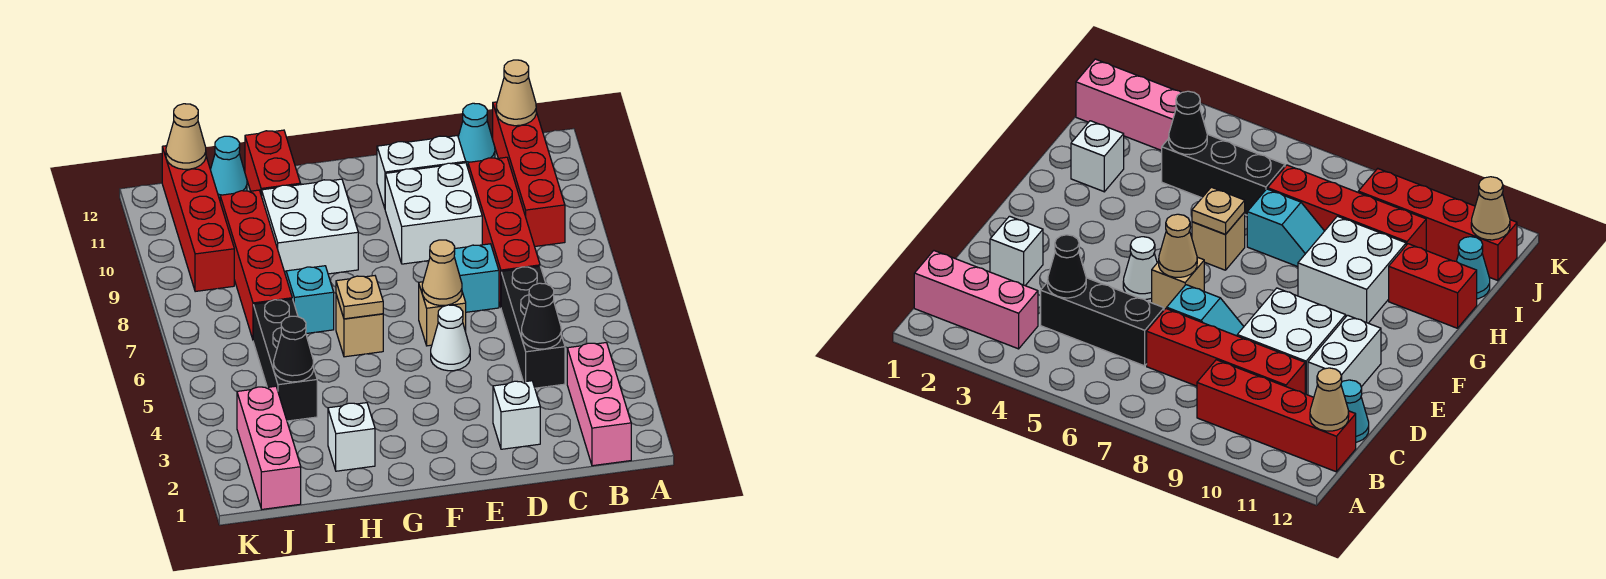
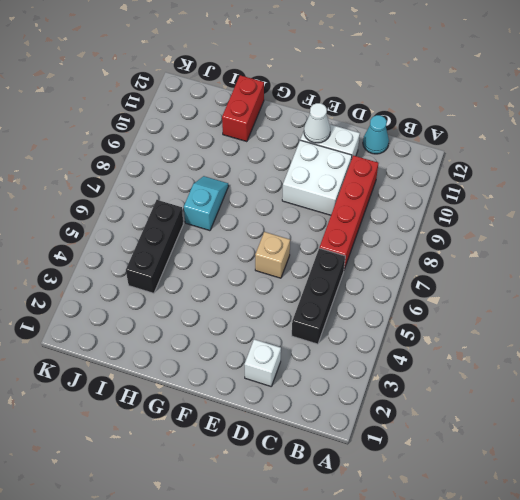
white 1x1 cone [304,103,330,143] -> white 1x1 cone moved to [431,305,470,371]
none -> pink 1x3 brick [567,343,631,466]
none -> red 1x4 brick [493,102,565,246]
none -> cyan 1x2 slope [454,244,499,312]

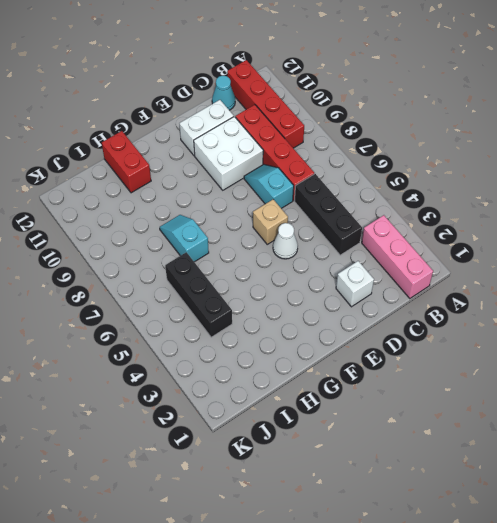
none -> tan 1x1 brick [336,295,383,357]
none -> white 2x2 brick [262,179,358,274]
none -> white 1x1 brick [328,403,375,471]

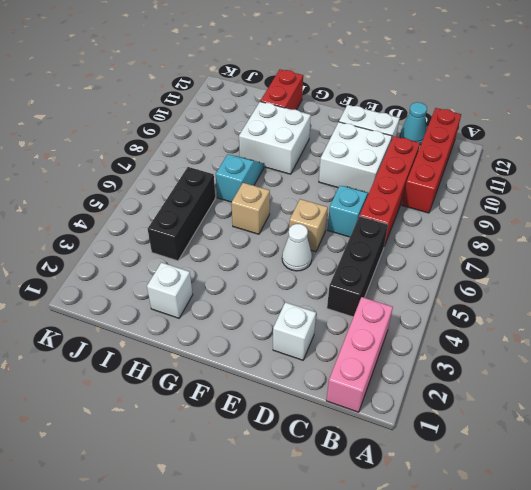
none -> red 1x4 brick [220,190,292,339]
none -> cyan 1x1 cone [210,136,247,200]
none -> pink 1x3 brick [237,386,301,509]

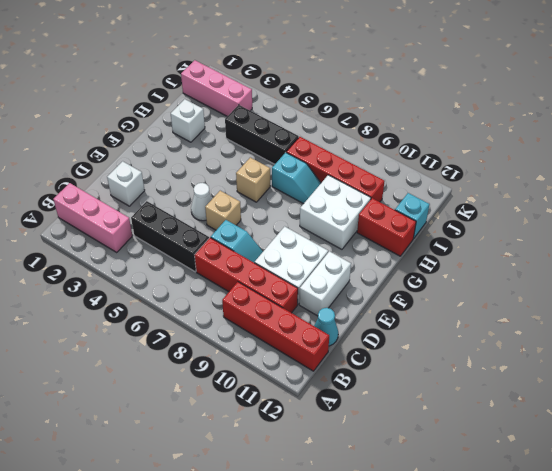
cyan 1x1 brick [395,193,429,239] -> cyan 1x1 cone [210,136,247,200]
none -> red 1x4 brick [162,146,234,292]
none -> tan 1x1 cone [496,60,536,126]
none -> black 1x1 cone [522,283,561,349]

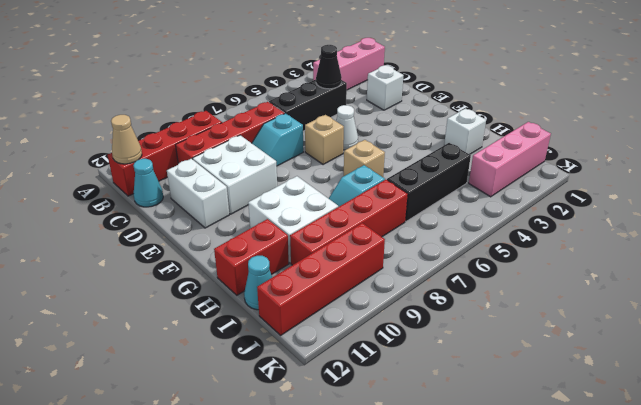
none -> tan 1x1 cone [422,240,462,305]
none -> tan 1x1 plate [336,276,383,319]
none -> black 1x1 cone [274,316,314,382]

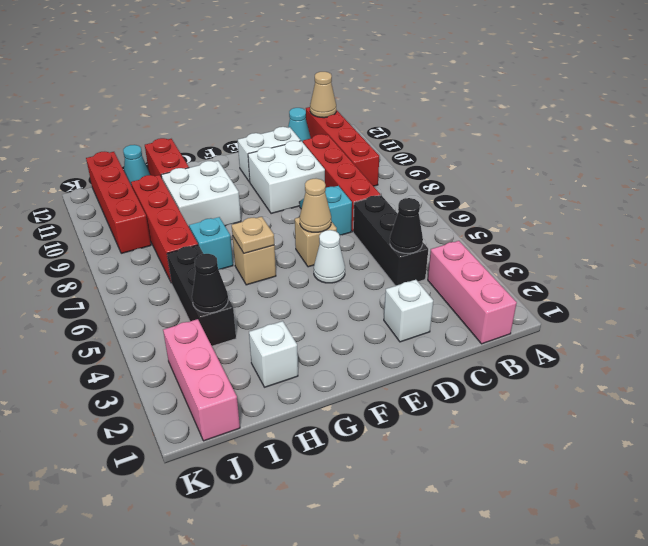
none -> tan 1x1 cone [166,104,206,169]

